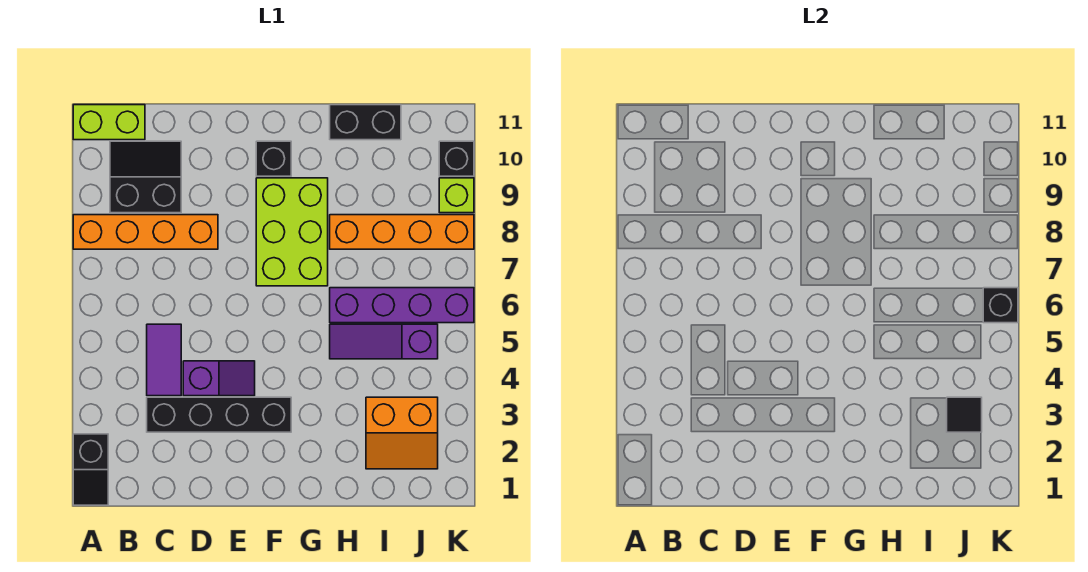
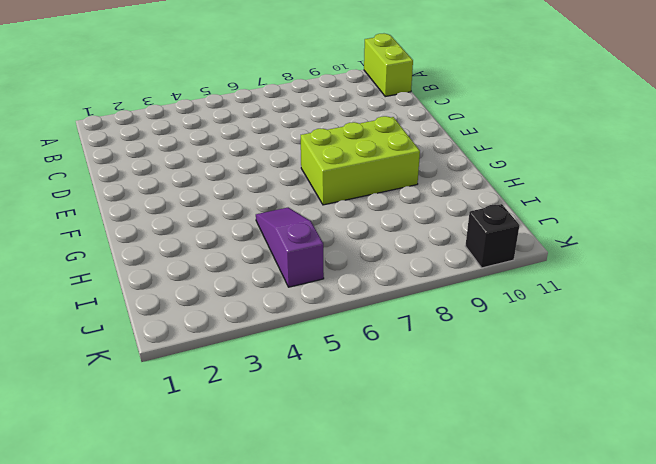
none -> black 1x2 slope [73,434,108,505]
none -> orange 1x4 brick [73,215,218,249]
none -> black 2x2 slope [110,141,181,213]

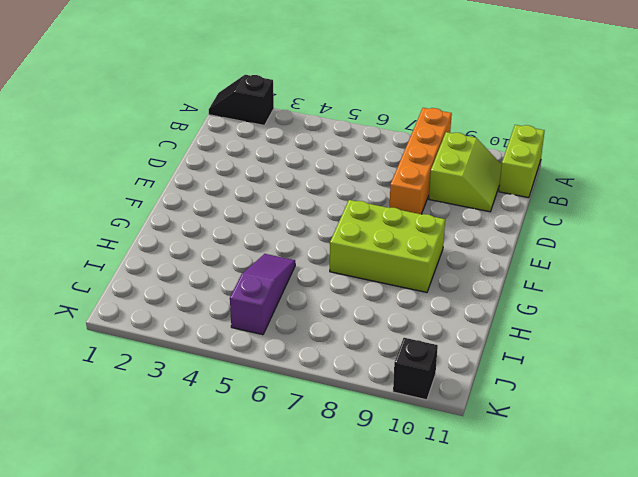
lime 2x2 slope [429,132,502,212] -> black 2x2 slope [110,141,181,213]
none -> black 1x4 brick [147,397,291,432]
none -> purple 1x2 tile [147,324,181,396]
none -> purple 1x2 slope [183,361,255,396]

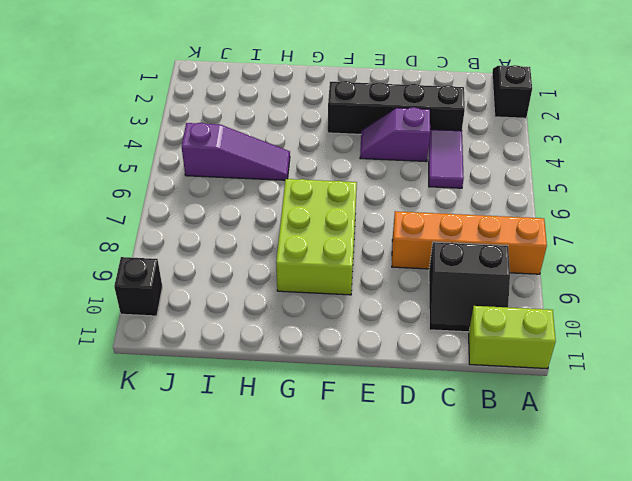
none -> black 1x1 brick [256,141,291,176]
none -> purple 1x4 brick [330,288,474,323]
none -> orange 1x4 brick [330,215,474,249]

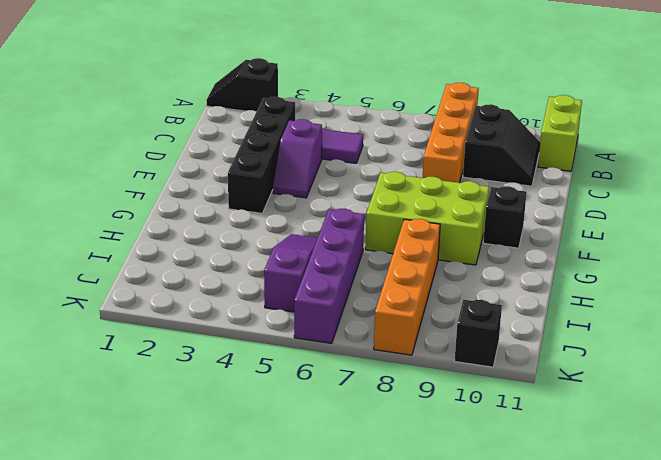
none -> black 1x2 brick [330,105,401,140]
none -> orange 2x2 slope [366,397,438,469]
none -> lime 1x1 brick [439,178,474,213]

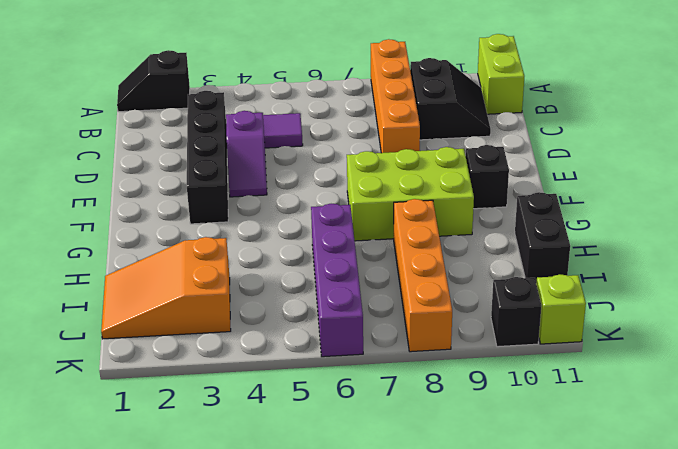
orange 2x3 slope [101,237,231,339] -> orange 2x2 slope [366,397,438,469]
lime 1x1 brick [536,274,586,344] -> lime 1x1 brick moved to [439,178,474,213]
none -> purple 1x3 slope [330,324,438,359]
none -> black 1x1 tile [947,397,982,432]
none -> black 1x1 brick [983,288,1018,323]

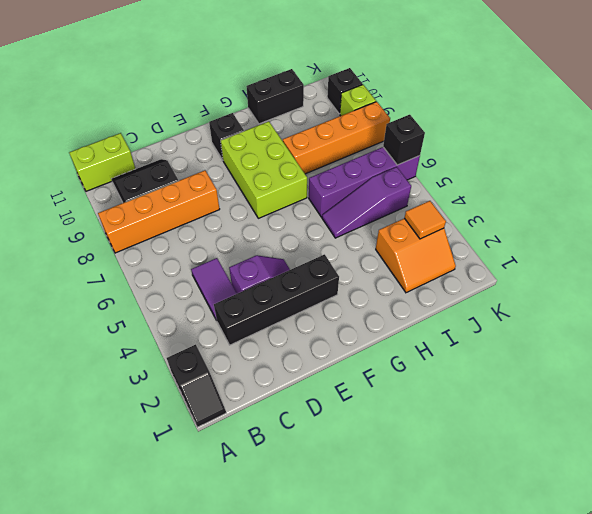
orange 1x1 tile [405,201,446,239] -> black 1x1 tile [947,397,982,432]

